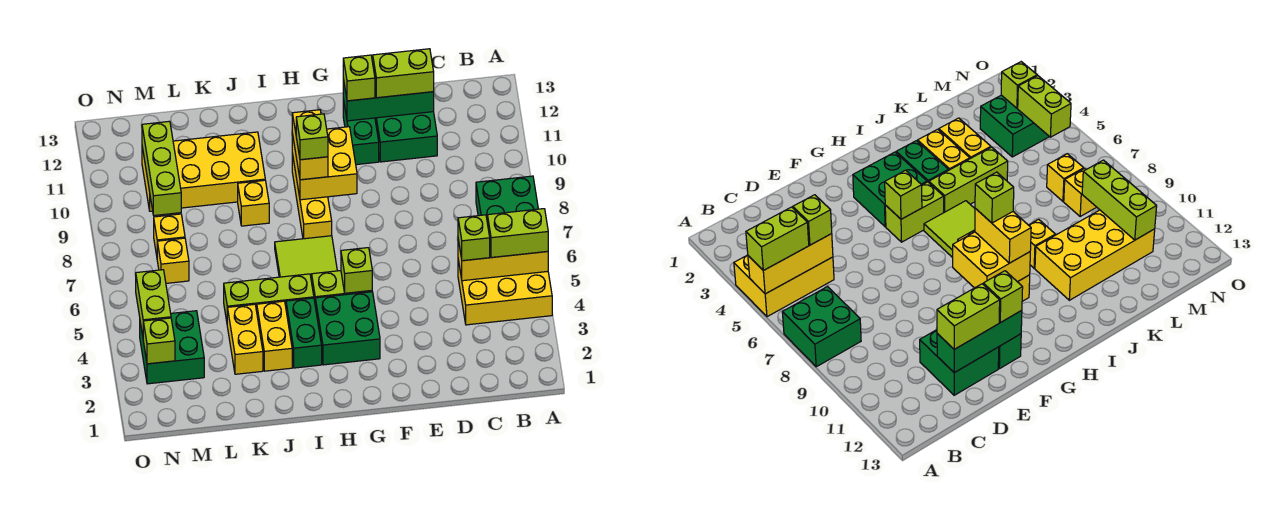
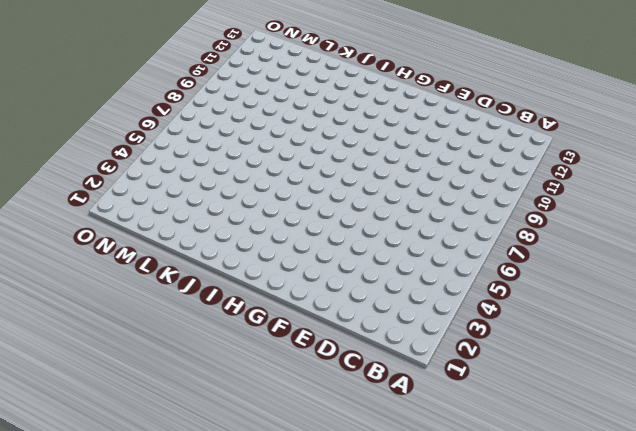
none -> yellow 2x3 brick [458,260,552,325]
none -> green 2x2 brick [476,176,538,218]
none -> green 2x2 brick [375,112,437,162]
none -> green 1x2 brick [343,99,379,165]

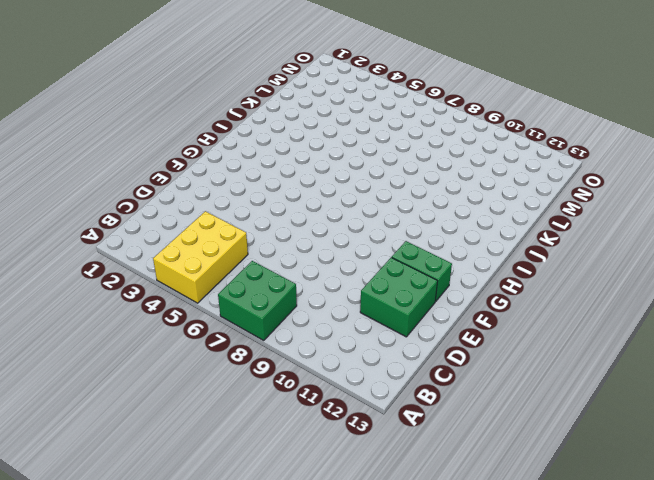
none -> green 2x2 brick [315,292,380,365]
none -> lime 1x2 brick [312,271,372,301]
none -> lime 2x2 tile [275,236,337,282]
none -> yellow 1x3 brick [292,153,332,239]

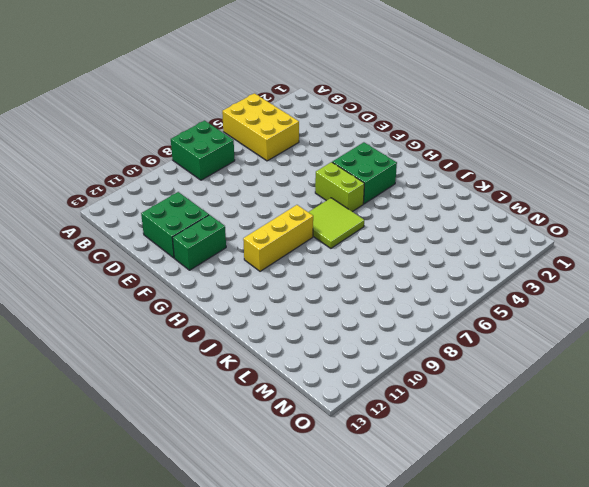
none -> green 1x2 brick [286,298,322,368]
none -> lime 1x3 brick [224,274,314,321]
none -> yellow 1x2 brick [257,301,292,371]
none -> yellow 1x1 brick [238,180,269,226]

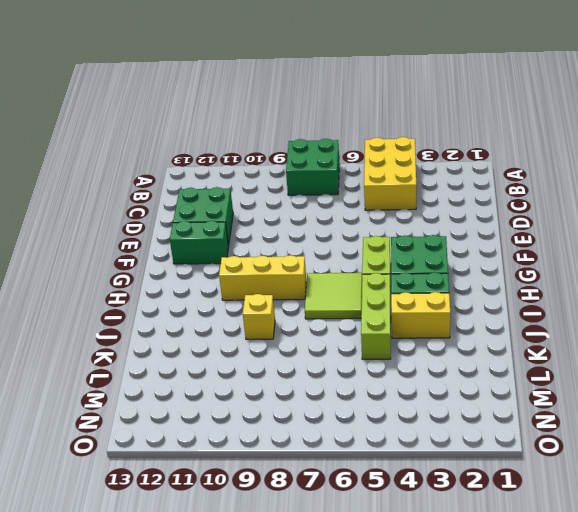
none -> yellow 2x4 brick [142,132,265,211]
none -> yellow 1x2 brick [227,304,263,374]
none -> green 2x2 brick [140,311,204,384]
none -> yellow 1x1 brick [157,238,189,283]

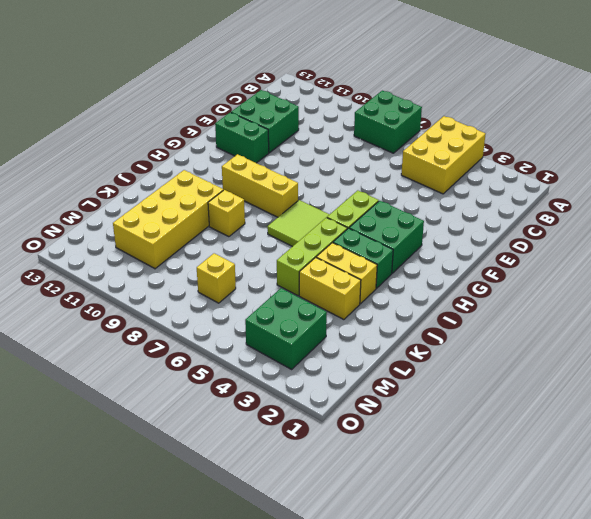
none -> yellow 1x1 brick [154,214,185,255]
none -> yellow 1x3 brick [458,240,548,281]
none -> green 1x3 brick [343,79,434,121]
none -> lime 1x1 brick [341,248,372,293]

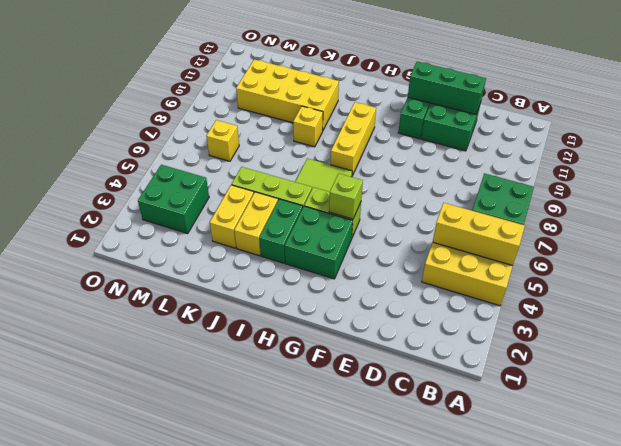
none -> yellow 1x1 brick [154,214,185,255]
none -> yellow 2x2 brick [292,127,357,200]
none -> lime 1x3 brick [142,121,181,215]
none -> lime 1x1 brick [143,318,175,364]

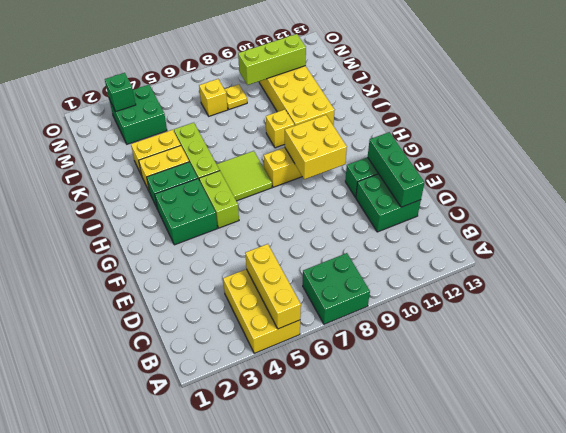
yellow 1x1 plate [225,84,247,109] -> yellow 1x1 brick [154,214,185,255]
green 1x1 brick [105,73,136,111] -> lime 1x1 brick [143,318,175,364]
none -> lime 1x1 brick [341,248,372,293]
none -> lime 1x2 brick [136,270,171,335]
none -> lime 1x2 brick [487,209,548,258]
none -> lime 1x1 brick [458,215,490,261]

